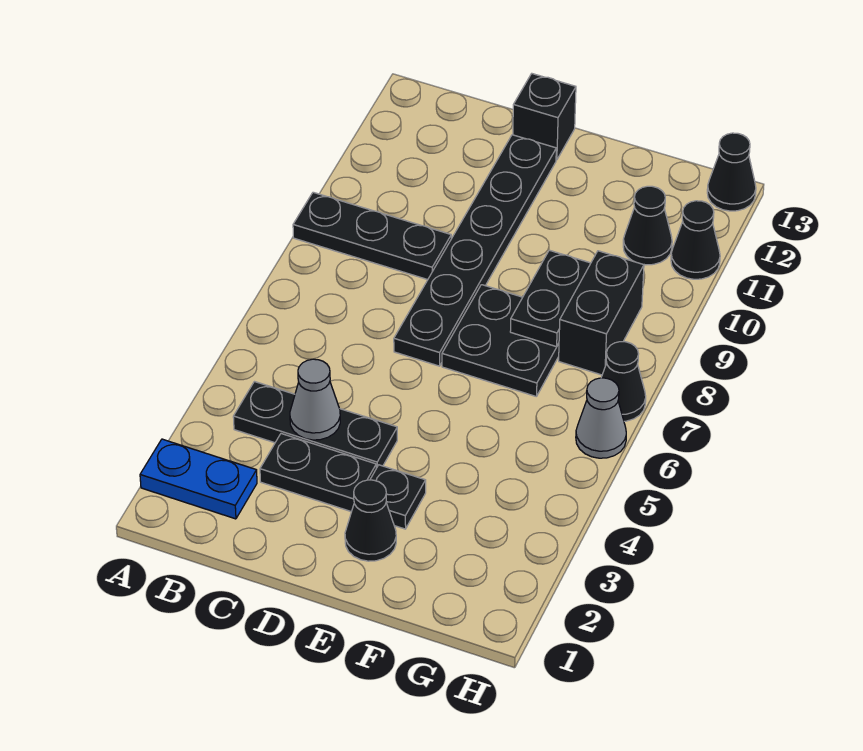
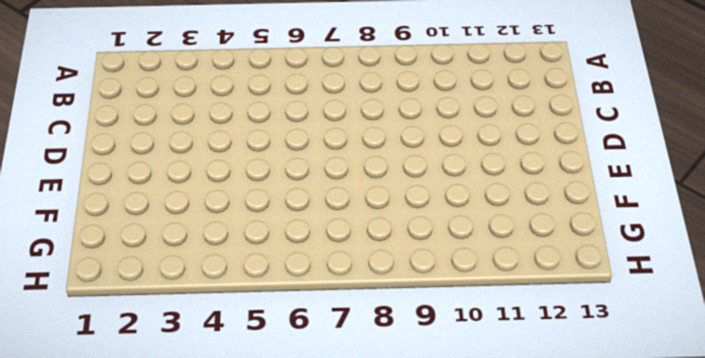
none -> blue 1x2 plate [140,439,257,519]
none -> black 1x3 plate [293,192,451,280]
none -> black 1x3 plate [233,382,397,468]

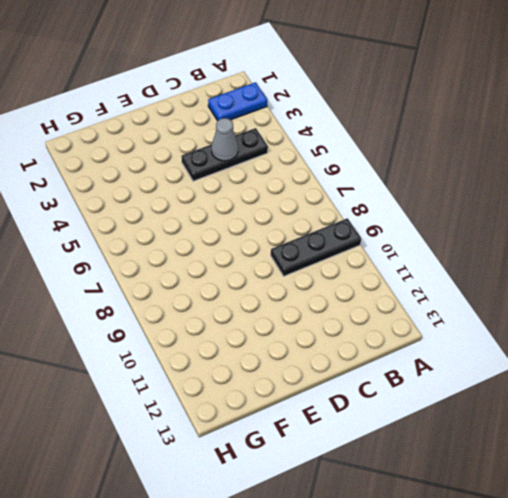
none -> black 1x2 plate [260,434,376,512]
none -> black 1x6 plate [394,135,556,366]
none -> black 1x1 brick [513,74,576,160]

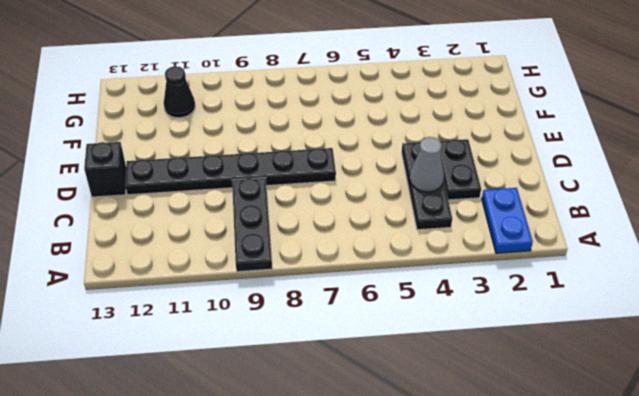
none -> black 1x1 cone [345,480,396,561]
none -> black 1x1 plate [370,465,426,529]
none -> black 2x2 plate [442,285,559,397]

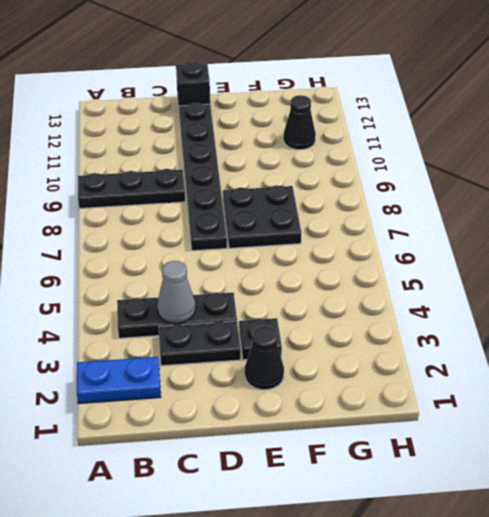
none -> black 1x2 brick [559,251,644,375]
none -> grey 1x1 cone [576,378,626,458]
none -> black 1x1 cone [601,342,646,421]

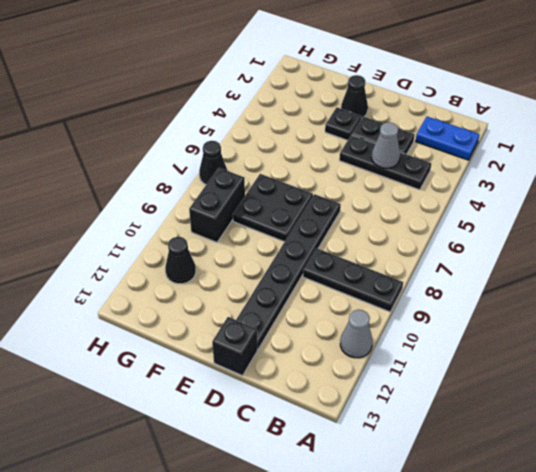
grey 1x1 cone [340,310,373,358] -> grey 1x1 cone moved to [576,378,626,458]
none -> black 1x1 cone [671,201,720,279]
none -> black 1x1 cone [707,133,756,211]
none -> black 1x2 plate [510,250,591,347]

